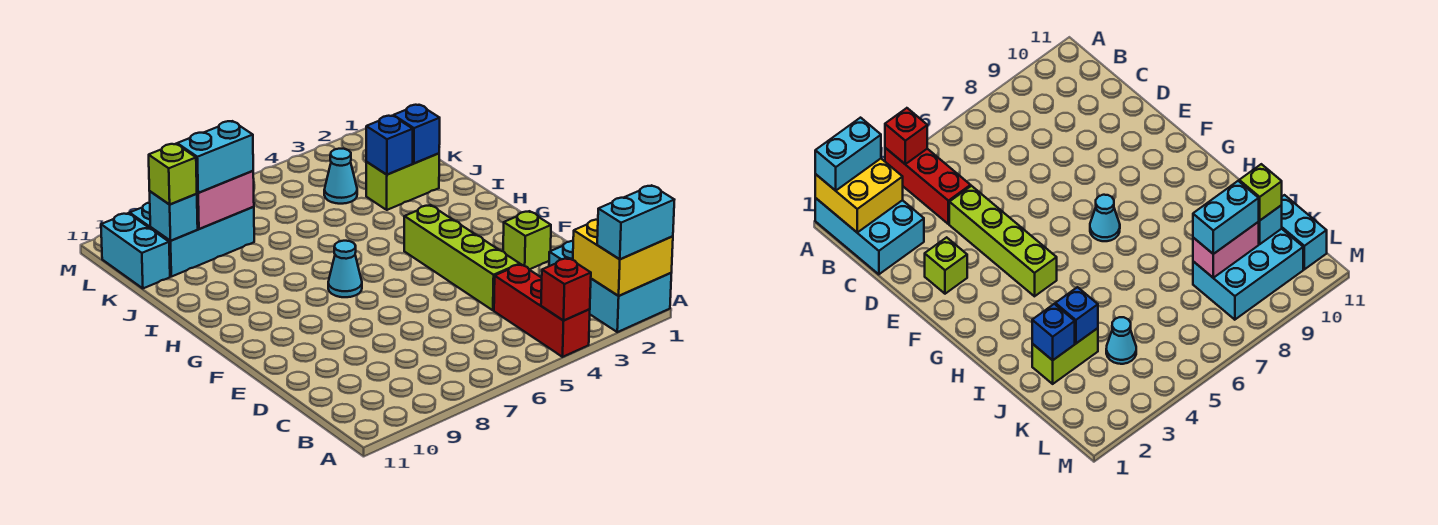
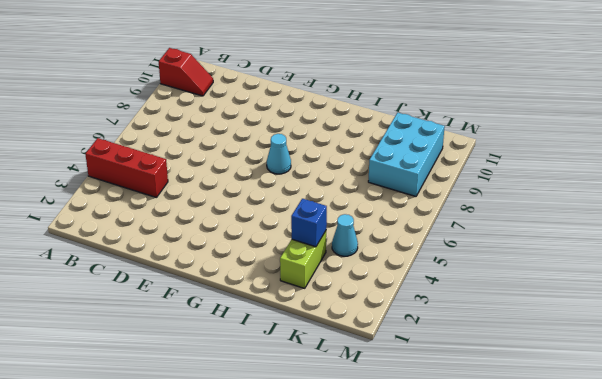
red 1x2 slope [159,48,213,96] -> none
none -> cyan 2x3 brick [549,241,671,332]
none -> lime 1x4 brick [404,205,520,310]
none -> lime 1x1 brick [503,211,551,269]

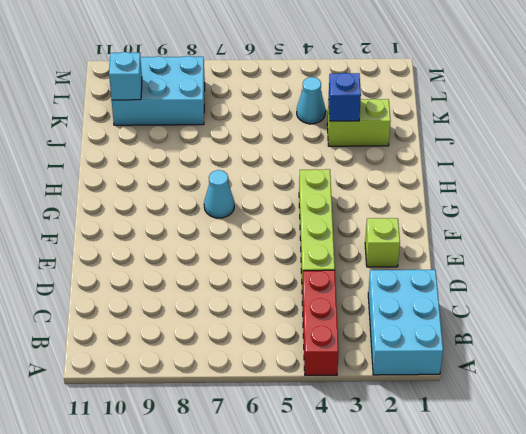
none -> cyan 1x2 brick [101,213,170,288]
none -> yellow 2x2 brick [573,220,673,296]
none -> red 1x1 brick [541,258,591,321]

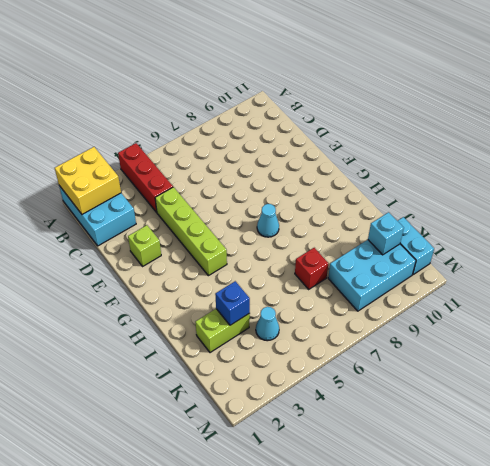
red 1x1 brick [295,248,328,289] -> red 1x1 brick moved to [541,258,591,321]
none -> blue 1x1 brick [393,105,440,163]
none -> pink 1x2 brick [197,171,254,229]
none -> cyan 1x2 brick [597,185,674,259]

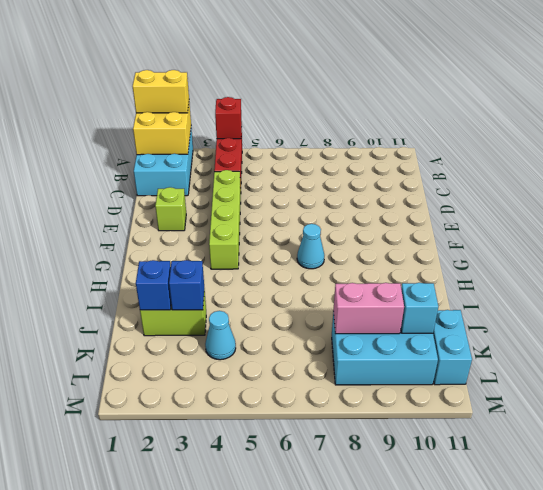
yellow 1x2 brick [132,70,189,113] -> cyan 1x2 brick [597,185,674,259]
none -> cyan 1x2 brick [177,121,253,193]
none -> lime 1x1 brick [149,144,197,205]

